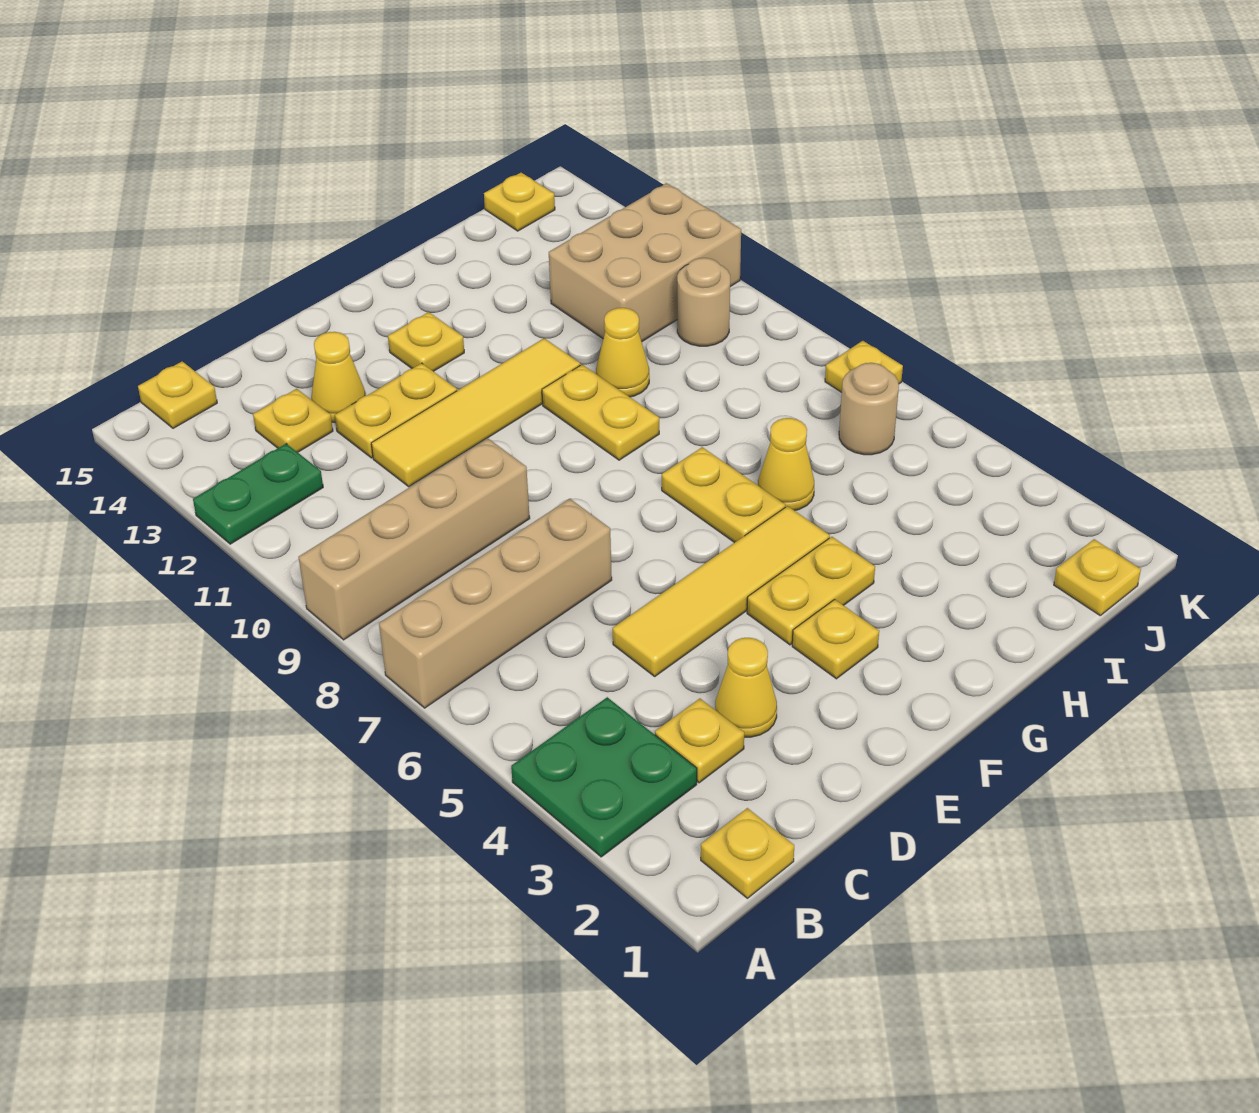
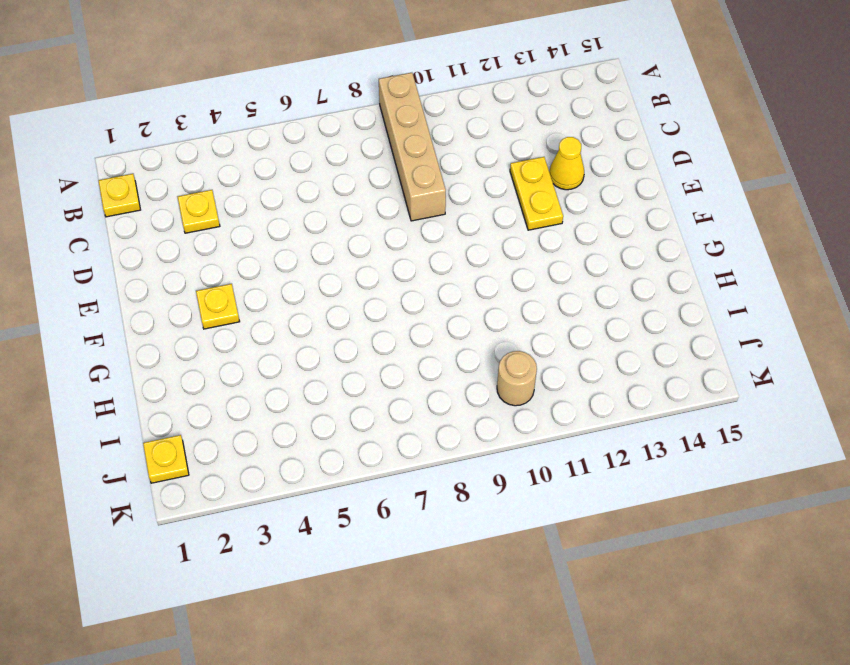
none -> green 2x2 plate [511,697,697,857]
none -> tan 1x4 brick [379,499,612,708]
none -> green 1x2 plate [193,444,323,544]

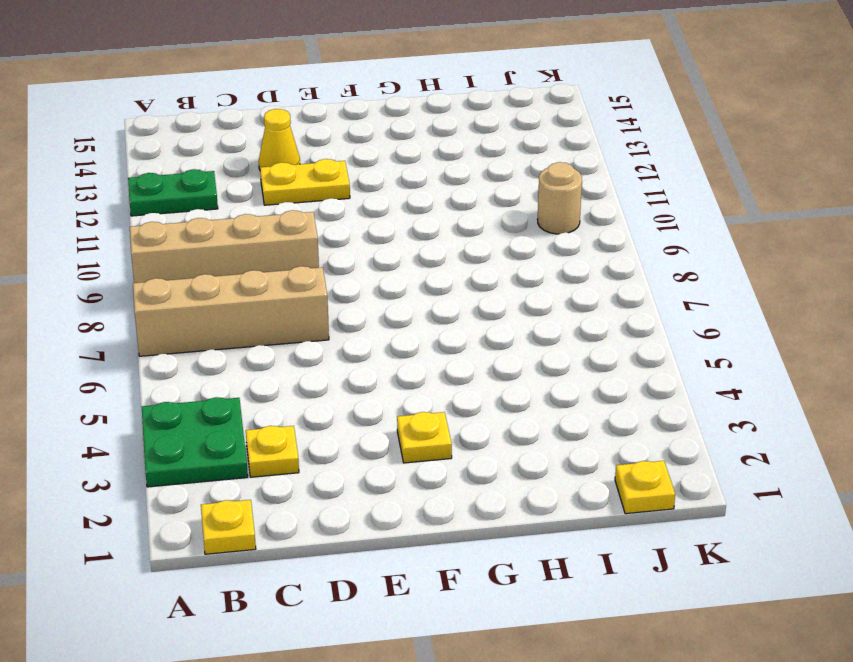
none -> yellow 1x1 plate [138,361,217,428]
none -> yellow 1x1 plate [253,389,333,452]
none -> yellow 1x1 cone [715,638,777,737]

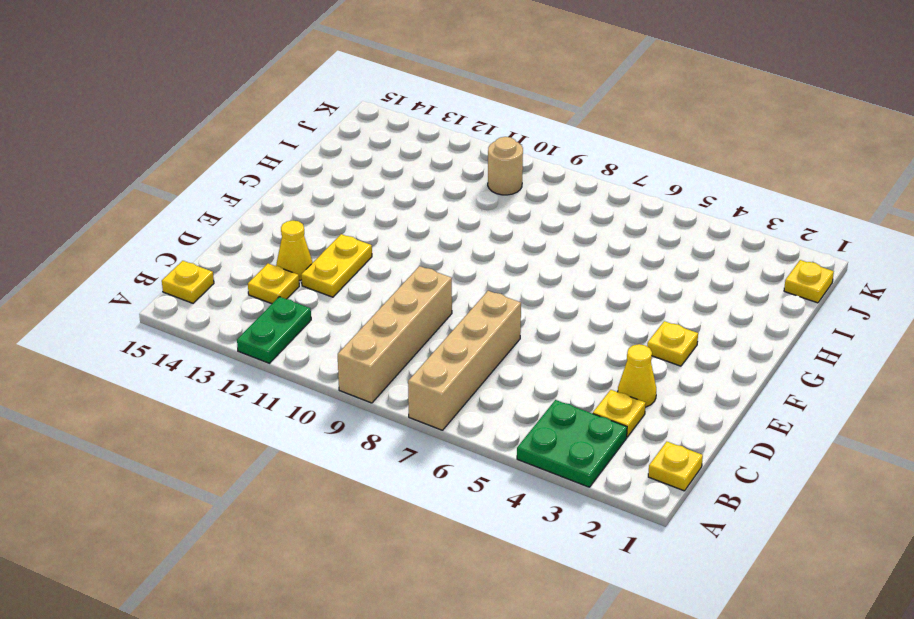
none -> yellow 1x4 tile [613,506,830,676]
none -> yellow 1x4 tile [371,338,580,487]
none -> yellow 1x2 plate [747,537,875,645]

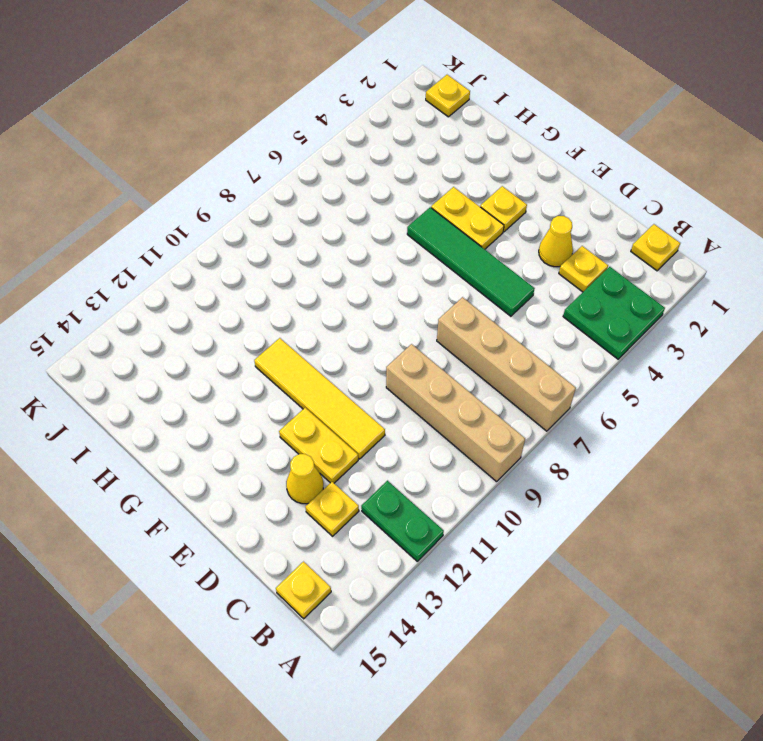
green 1x4 tile [407,207,535,316] -> yellow 1x4 tile [613,506,830,676]
none -> yellow 1x1 plate [388,312,464,371]
none -> yellow 1x2 plate [662,447,785,543]
none -> yellow 1x2 plate [542,365,659,460]

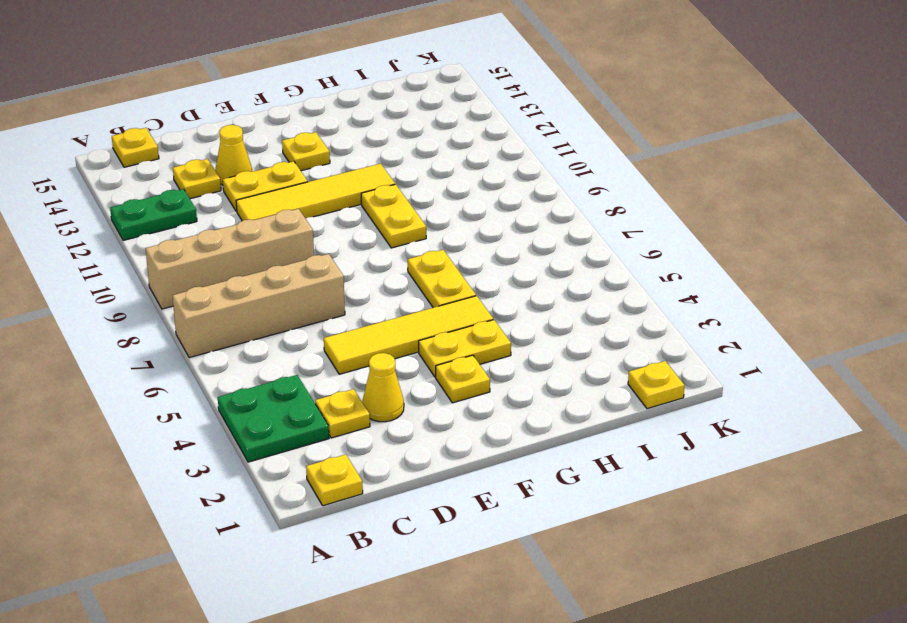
none -> yellow 1x1 cone [758,418,814,511]
none -> yellow 1x1 cone [596,308,649,397]
none -> tan 2x3 brick [549,183,741,342]

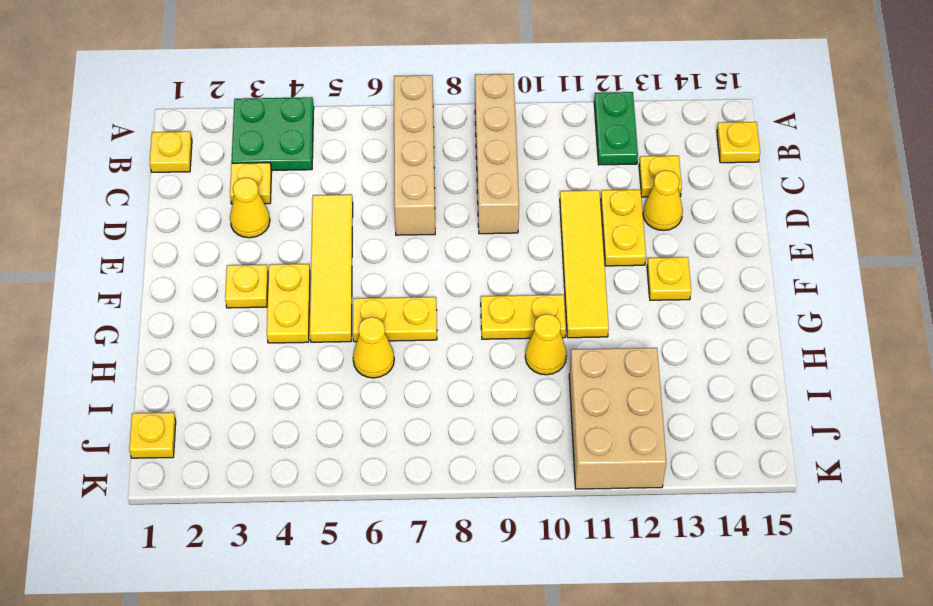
none -> tan 1x1 round brick [839,363,899,455]
none -> tan 1x1 round brick [677,258,730,346]
none -> yellow 1x1 plate [484,173,555,231]

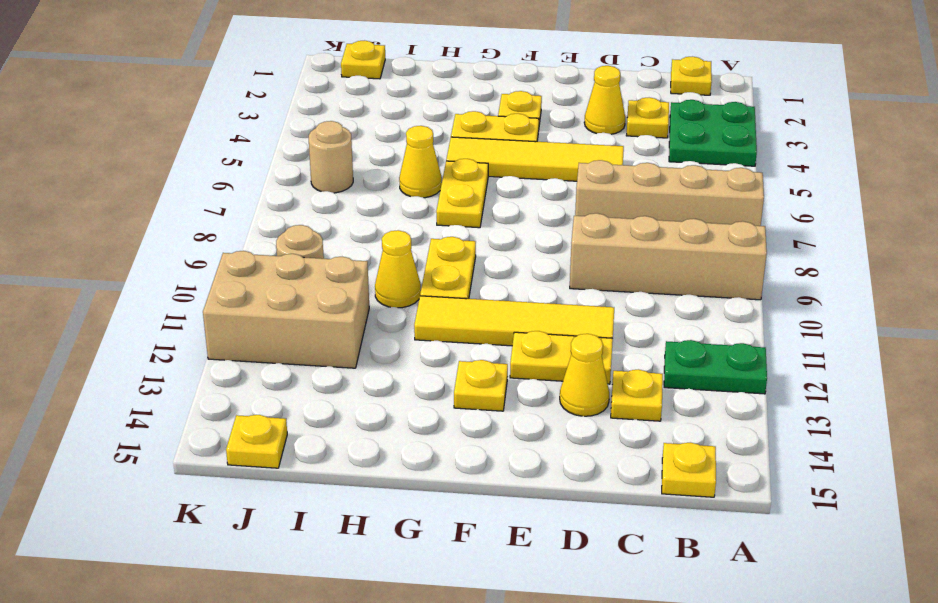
none -> yellow 1x1 plate [825,341,903,392]

